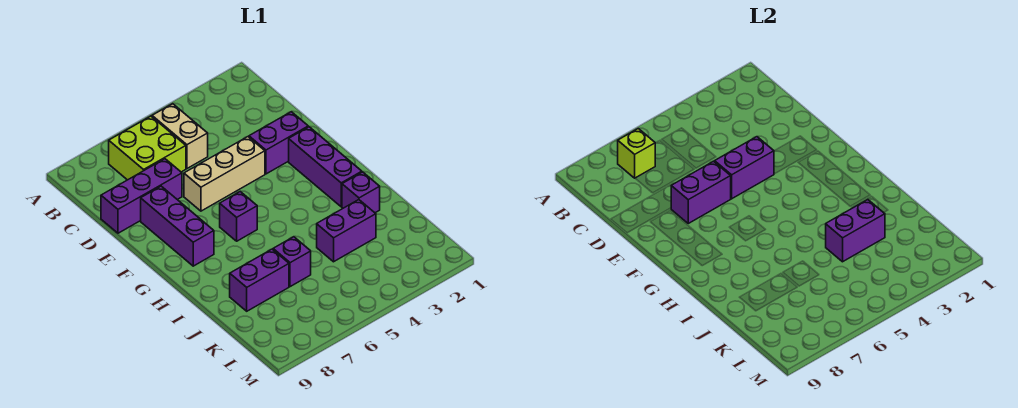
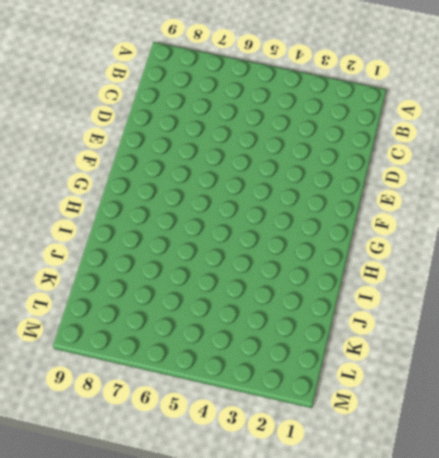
none -> tan 1x2 brick [152,104,208,168]
none -> lime 2x2 brick [109,116,186,180]
none -> purple 1x3 brick [101,159,182,233]

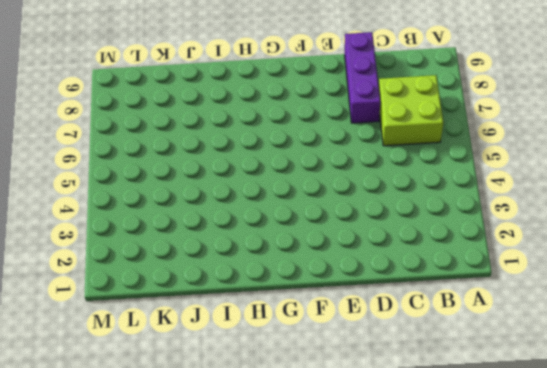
none -> tan 1x2 brick [152,104,208,168]
none -> purple 1x2 brick [249,112,308,174]
none -> tan 1x3 brick [184,137,265,211]

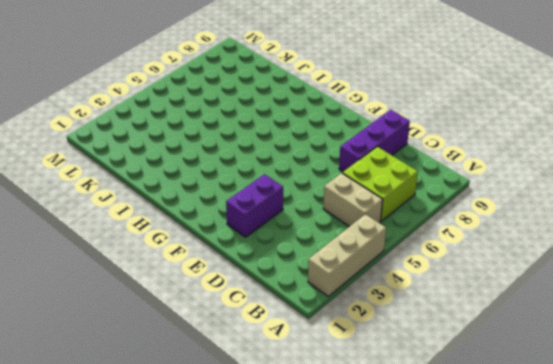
tan 1x3 brick [308,214,386,296] -> tan 1x3 brick moved to [184,137,265,211]
none -> purple 1x3 brick [141,186,214,266]
none -> purple 1x3 brick [289,127,362,207]
none -> purple 1x1 brick [220,192,257,241]

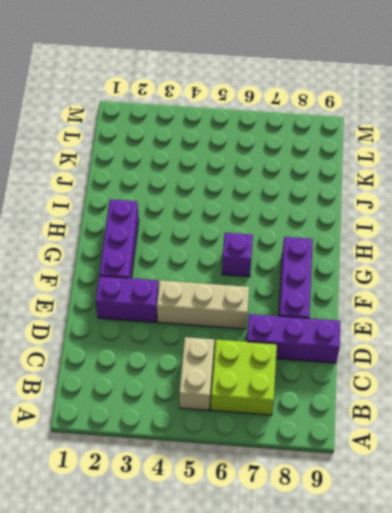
none -> purple 1x1 brick [342,172,380,213]
none -> purple 1x2 brick [317,200,376,262]
none -> purple 1x1 brick [273,237,311,287]

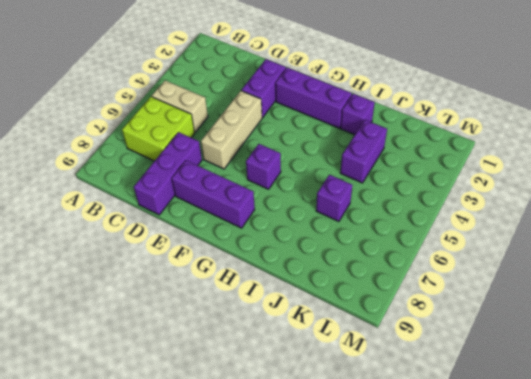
none -> purple 1x2 brick [230,249,289,311]
none -> lime 1x1 brick [618,129,655,178]
none -> purple 1x2 brick [715,137,774,199]

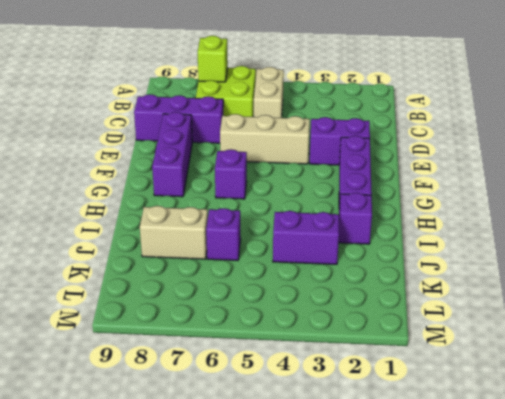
tan 1x2 brick [140,206,208,259] -> purple 1x2 brick [230,249,289,311]
none -> purple 1x2 brick [715,137,774,199]
none -> purple 1x2 brick [671,161,731,223]
none -> purple 1x2 brick [826,199,885,262]

